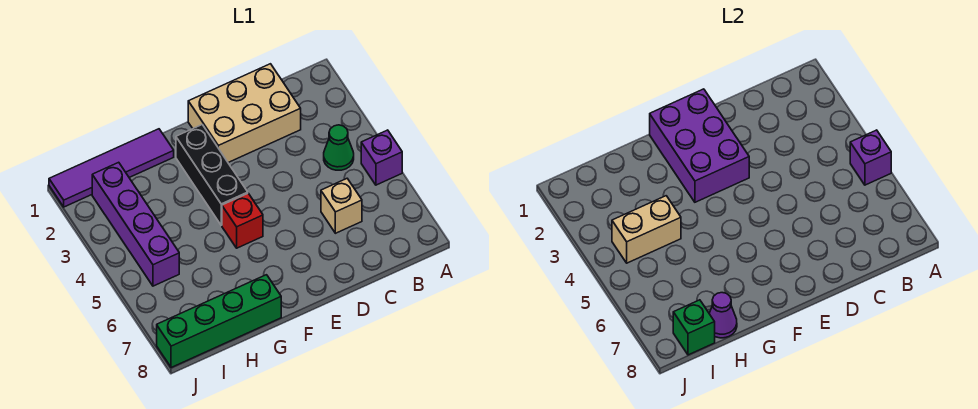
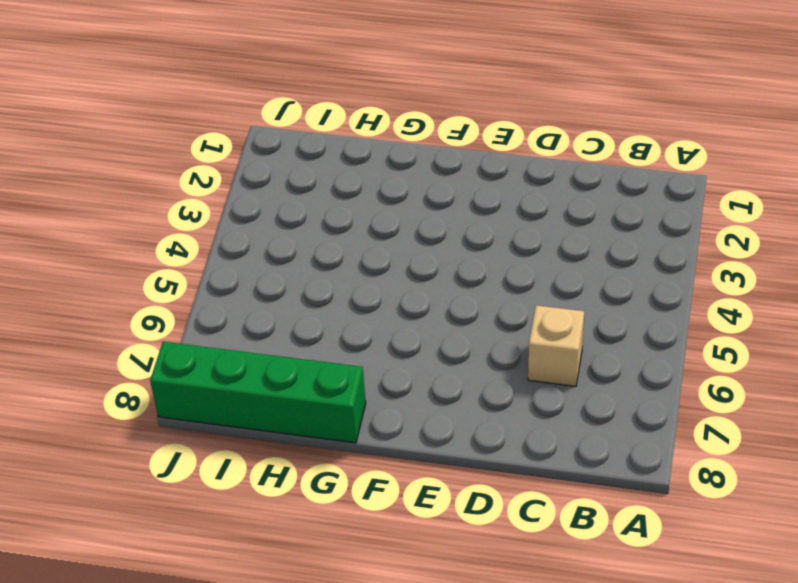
none -> purple 1x1 brick [361,130,402,185]
none -> green 1x1 cone [324,125,354,170]
none -> tan 2x3 brick [188,64,301,162]

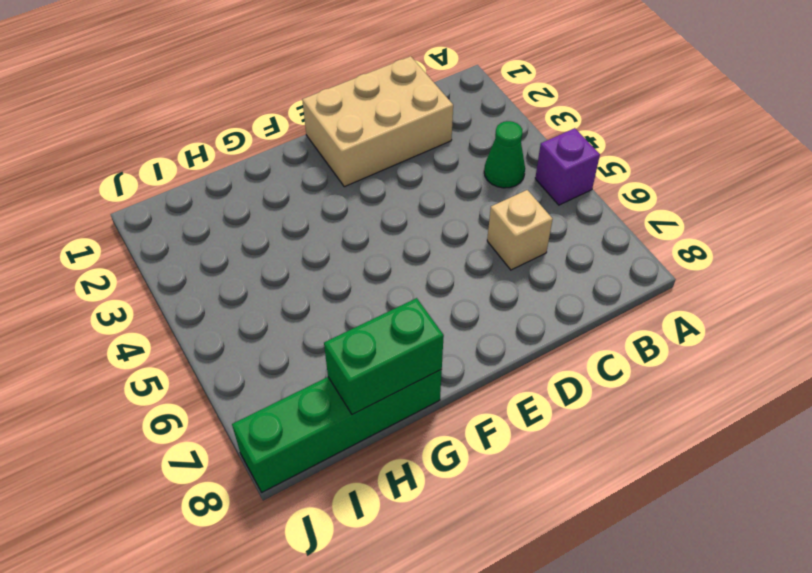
green 1x2 brick [324,298,444,415] -> purple 1x1 cone [709,293,737,338]
none -> black 1x3 brick [176,125,248,225]
none -> red 1x1 brick [222,193,263,248]
none -> purple 1x4 tile [49,129,174,207]

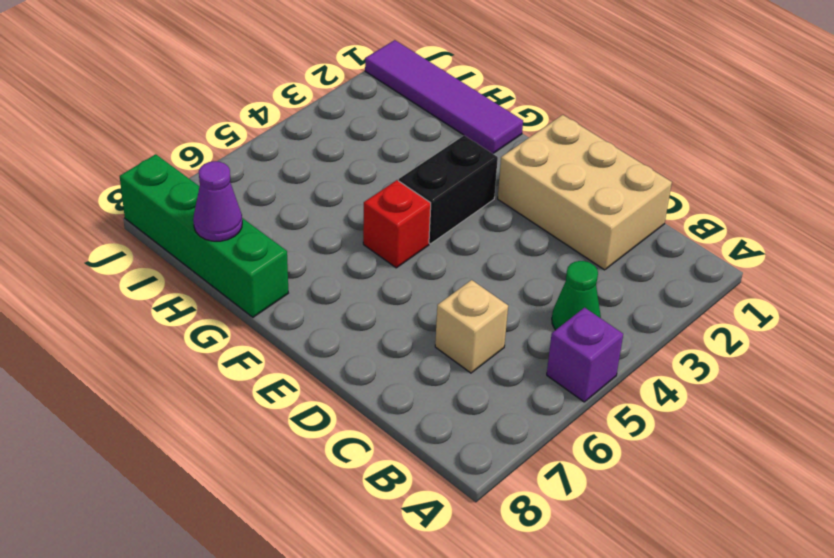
black 1x2 brick [399,135,498,244] -> black 1x3 brick [176,125,248,225]
none -> purple 1x4 brick [92,162,179,286]
none -> purple 1x1 brick [850,130,891,185]
none -> purple 2x3 brick [650,89,749,202]

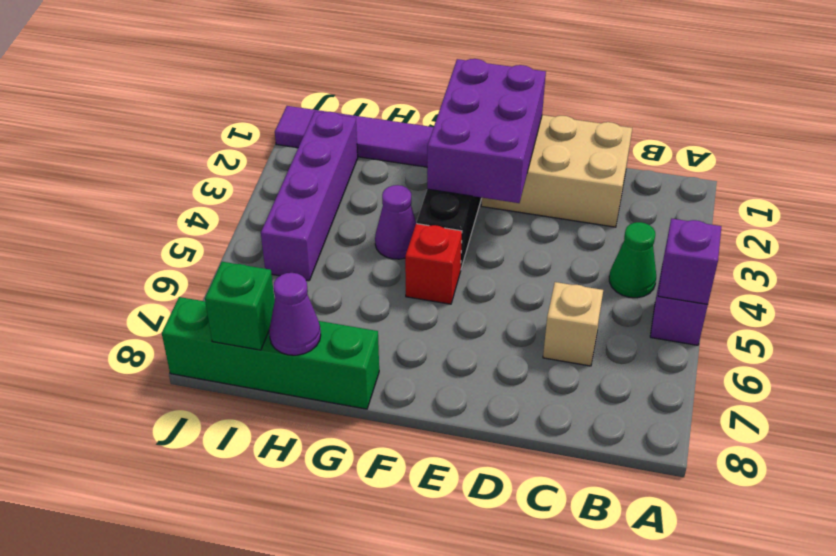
purple 1x1 cone [375,185,416,259] -> none
none -> tan 1x2 brick [612,196,681,263]

